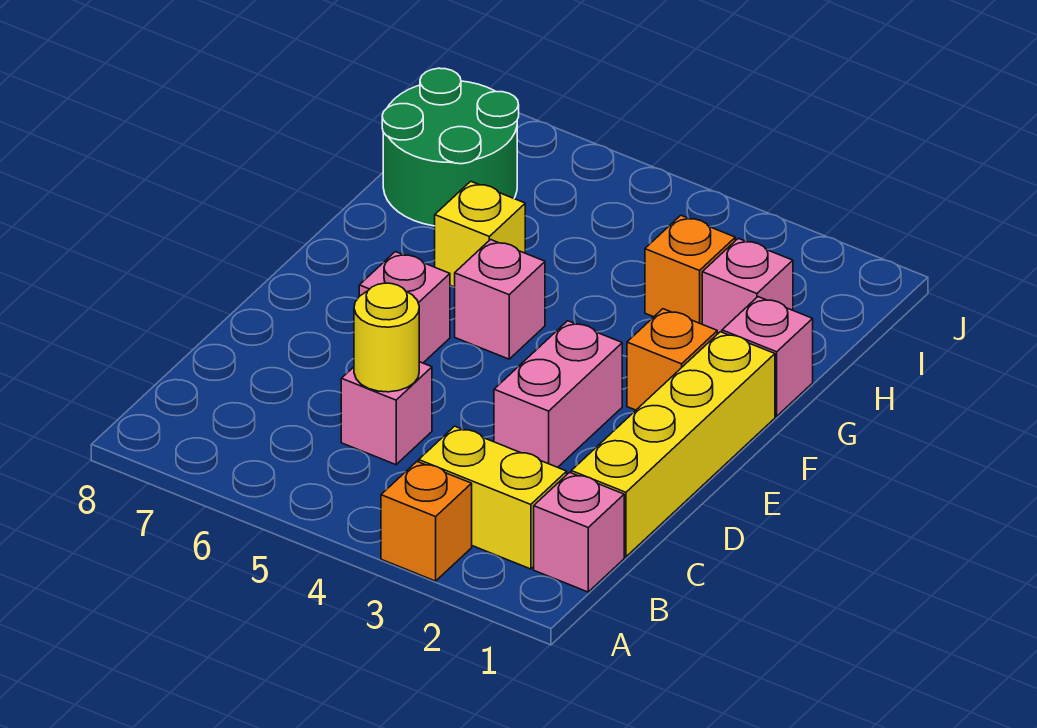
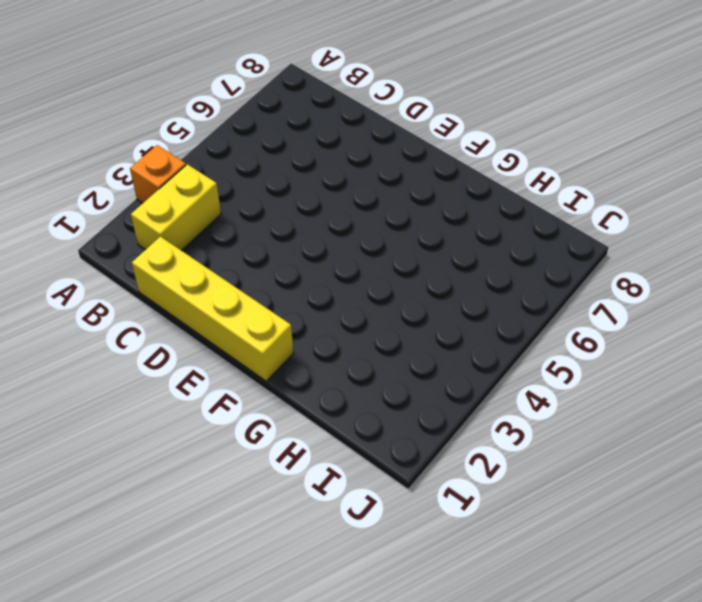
none -> pink 1x1 brick [534,472,624,592]
none -> pink 1x1 brick [341,362,432,465]
none -> pink 1x2 brick [494,321,622,467]

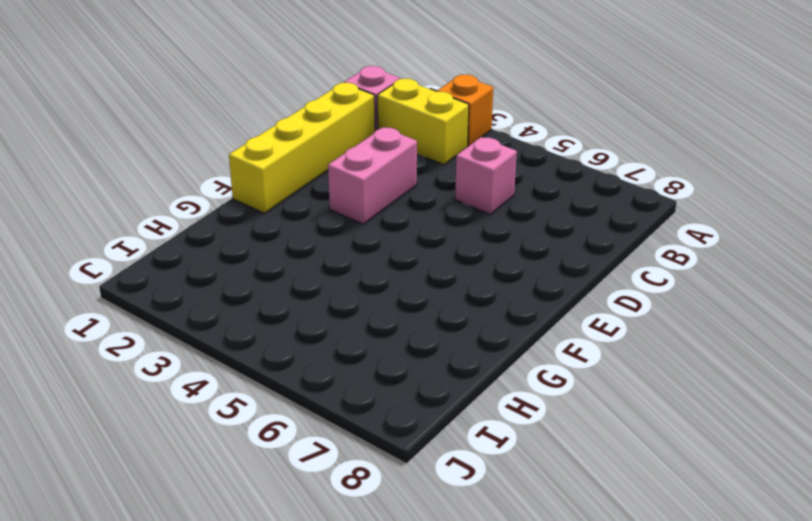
none -> pink 1x1 brick [359,252,450,363]
none -> orange 1x1 brick [627,309,717,410]
none -> pink 1x1 brick [455,240,545,359]

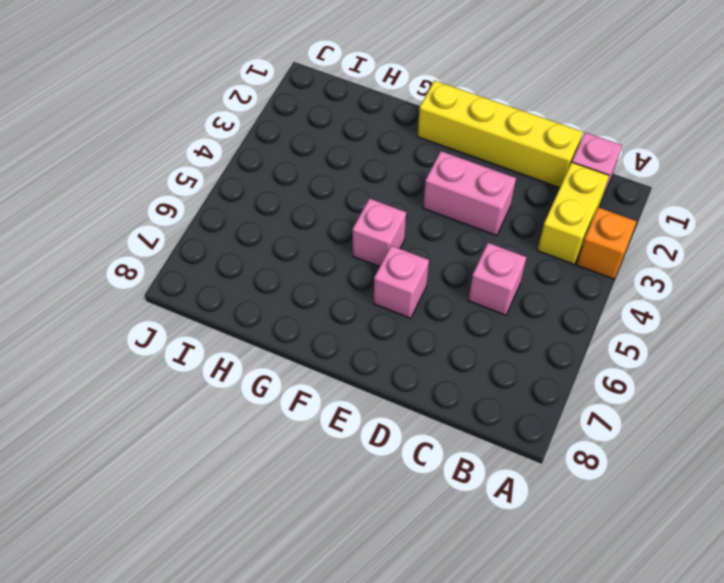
none -> orange 1x1 brick [627,309,717,410]
none -> pink 1x1 brick [722,297,813,416]
none -> yellow 1x1 brick [435,181,525,287]

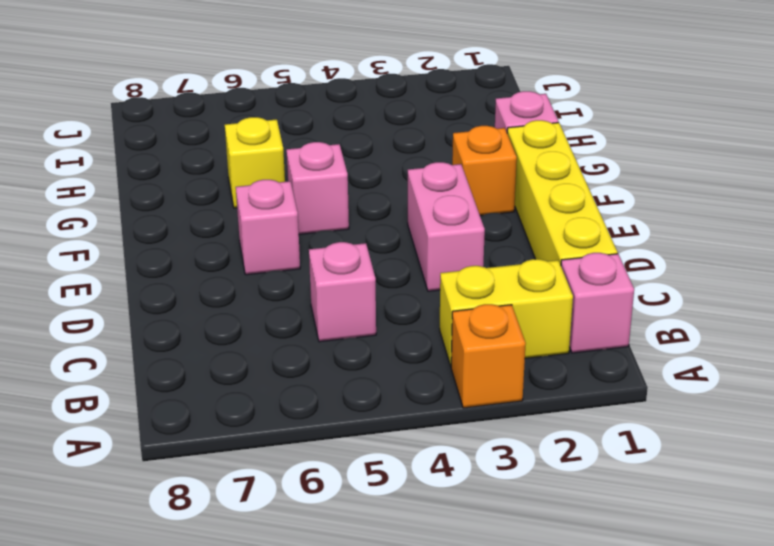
none -> pink 1x1 brick [702,238,793,334]
none -> orange 1x1 brick [645,215,735,324]
none -> green 2x2 round brick [382,68,519,226]

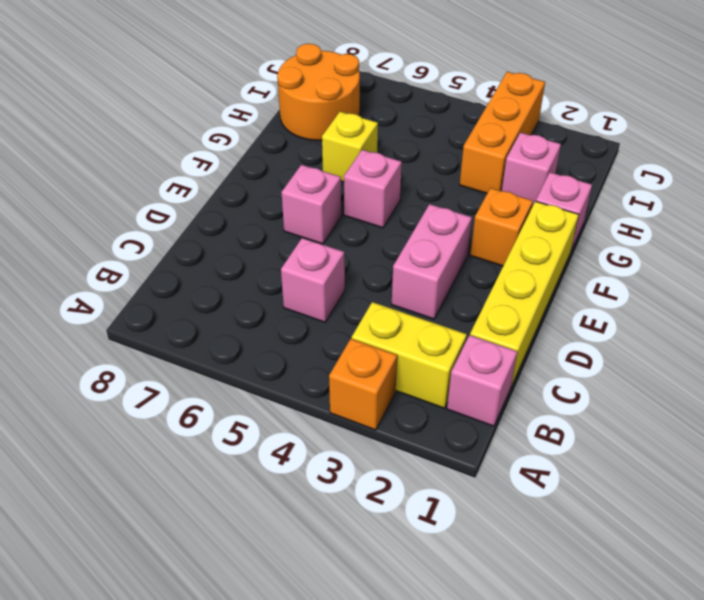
orange 1x3 brick [460,72,545,193] -> orange 1x1 brick [645,215,735,324]
orange 2x2 round brick [277,44,360,141] -> green 2x2 round brick [382,68,519,226]
none -> yellow 1x1 round brick [354,283,419,392]

